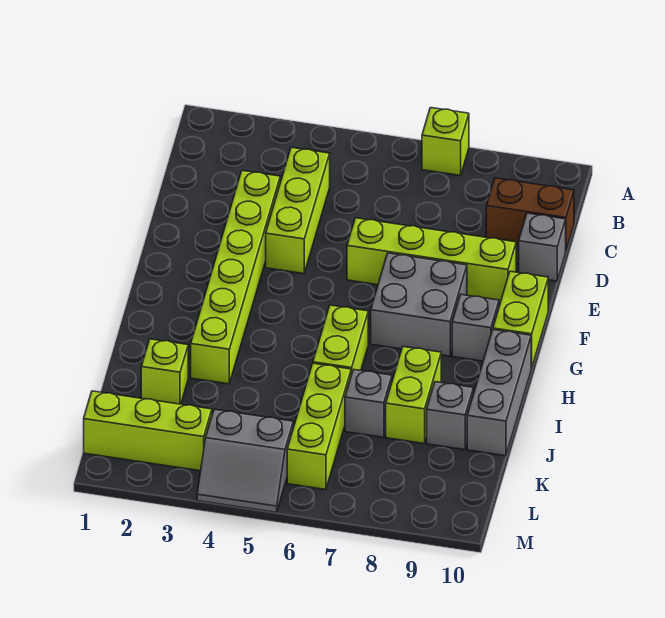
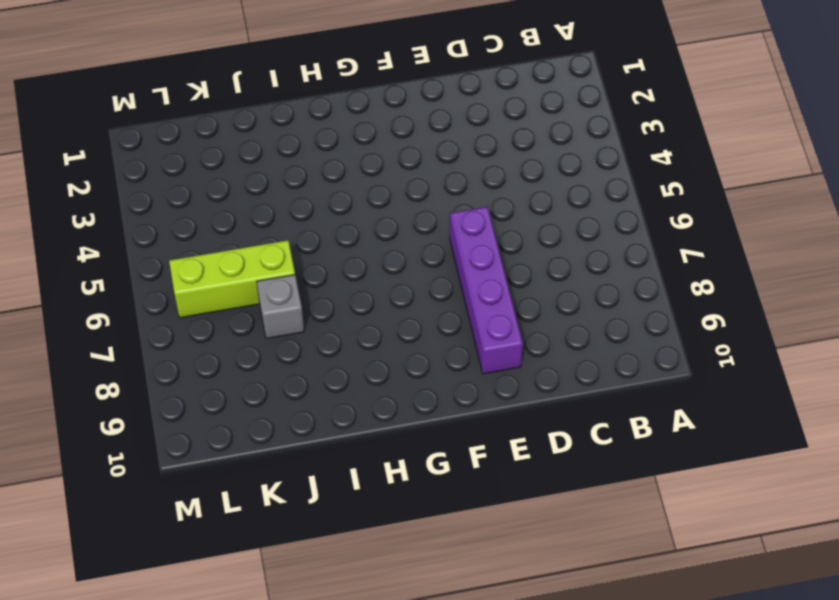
purple 1x4 brick [450,207,523,374] -> lime 1x4 brick [347,218,516,303]
none -> lime 1x1 brick [422,108,469,176]
none -> lime 1x3 brick [266,147,330,274]
none -> brown 1x2 brick [486,178,574,250]

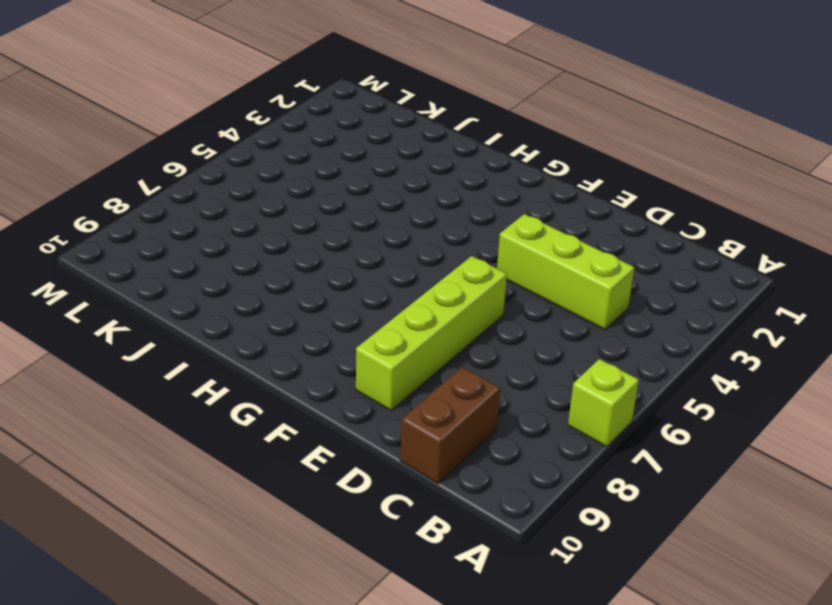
none -> lime 1x6 brick [191,170,280,384]
none -> grey 1x1 brick [519,213,566,281]
none -> grey 2x2 brick [371,253,467,356]

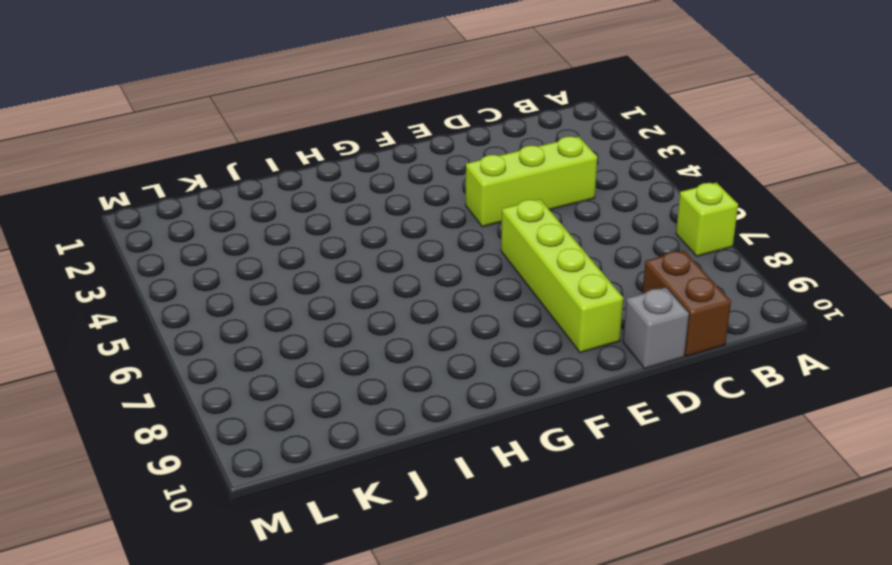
none -> lime 1x6 brick [191,170,280,384]
none -> grey 2x2 brick [371,253,467,356]
none -> lime 1x2 brick [493,271,548,368]

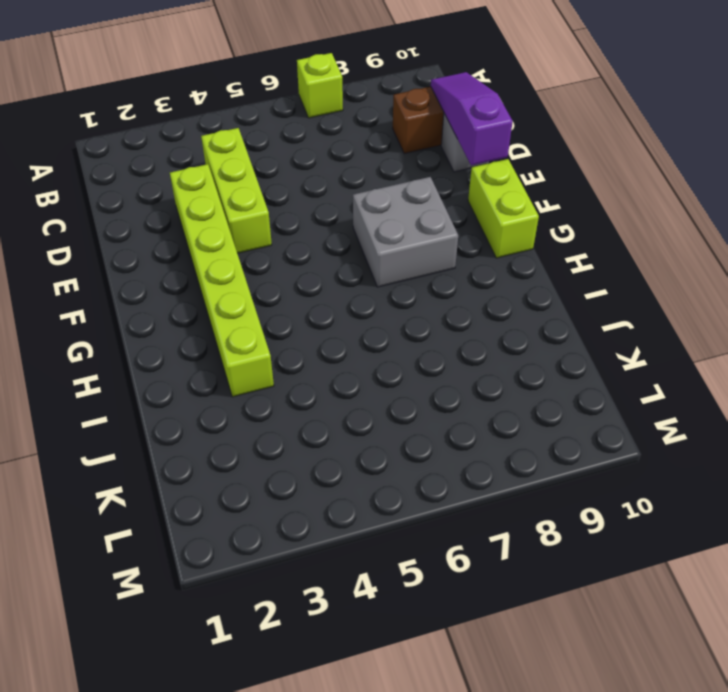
purple 1x3 slope [431,72,513,165] -> none
none -> lime 1x4 brick [347,218,516,303]
none -> grey 1x1 brick [452,294,499,361]
none -> lime 1x2 brick [313,305,368,375]

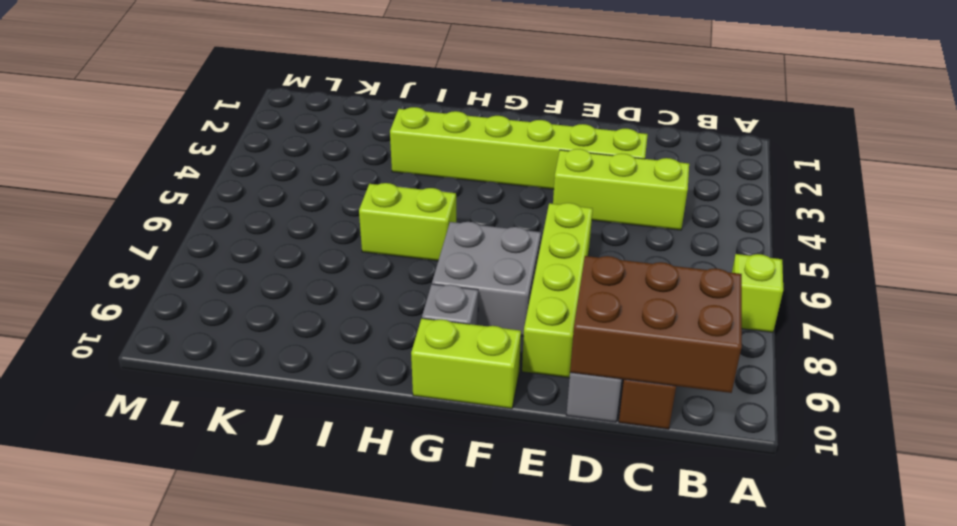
brown 2x3 brick [570,256,742,393] -> none
none -> grey 1x3 brick [467,330,531,456]
none -> lime 1x2 brick [386,347,441,443]
none -> lime 1x1 brick [141,339,188,404]

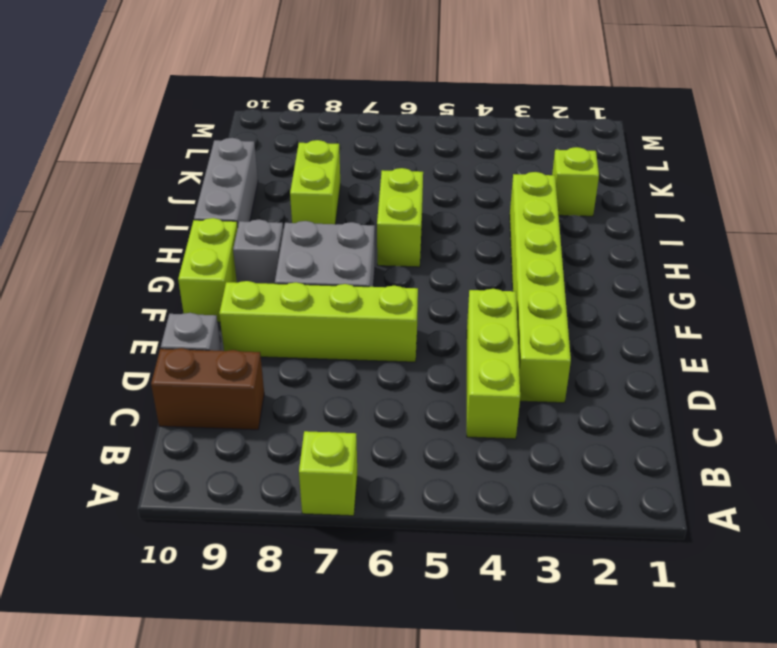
none -> lime 1x3 brick [287,363,351,490]
none -> grey 1x1 brick [345,369,392,437]
none -> grey 1x1 brick [427,382,473,450]

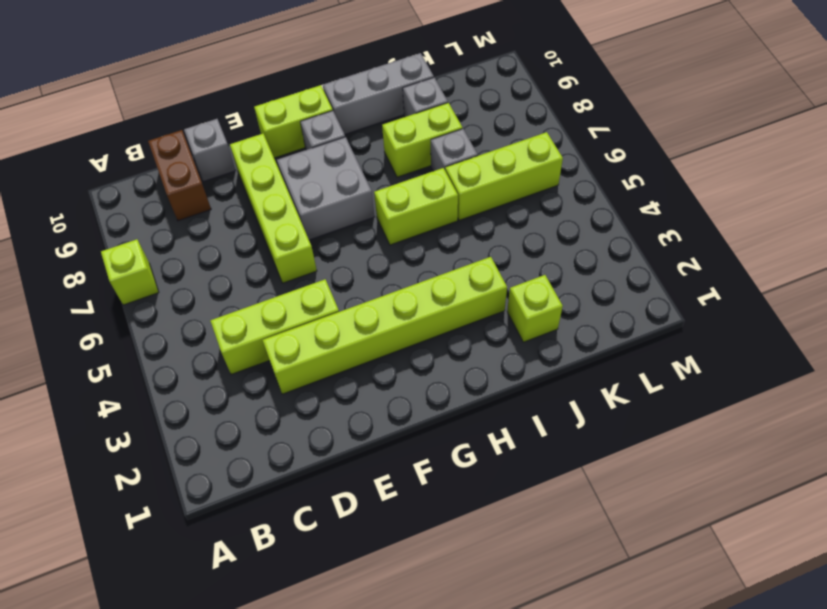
none -> lime 1x3 brick [84,391,212,471]
none -> grey 2x2 slope [197,409,293,513]

